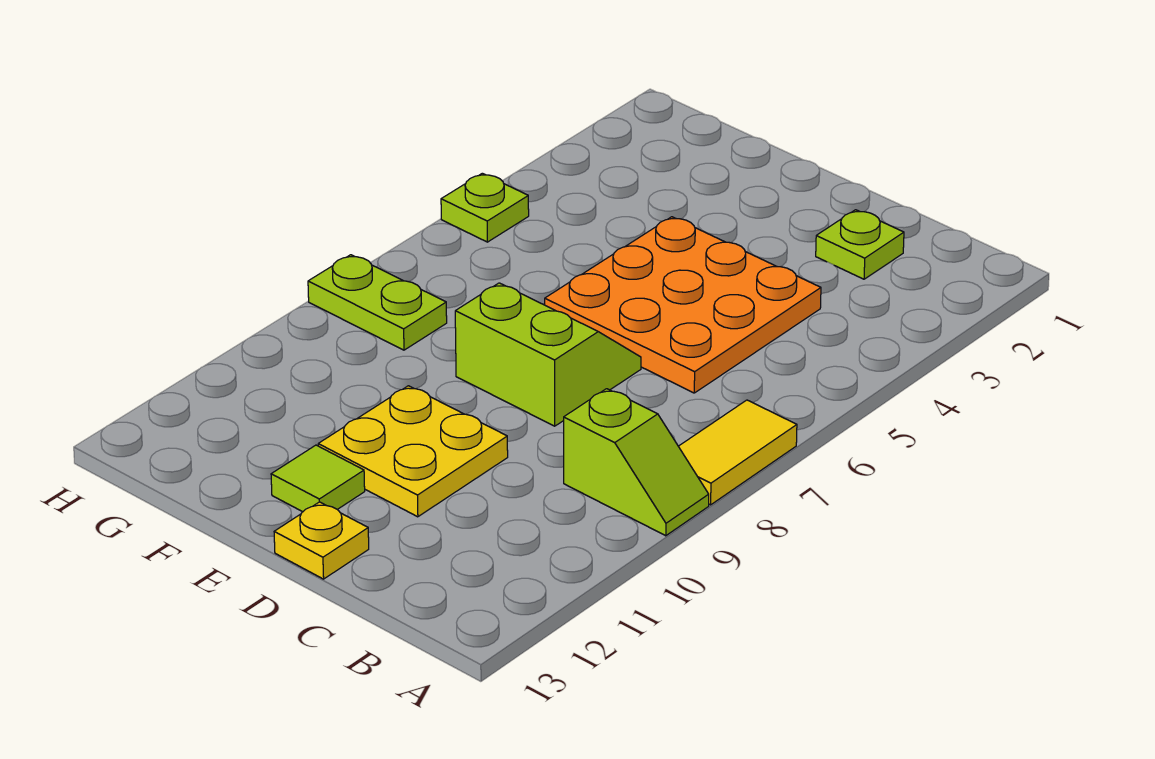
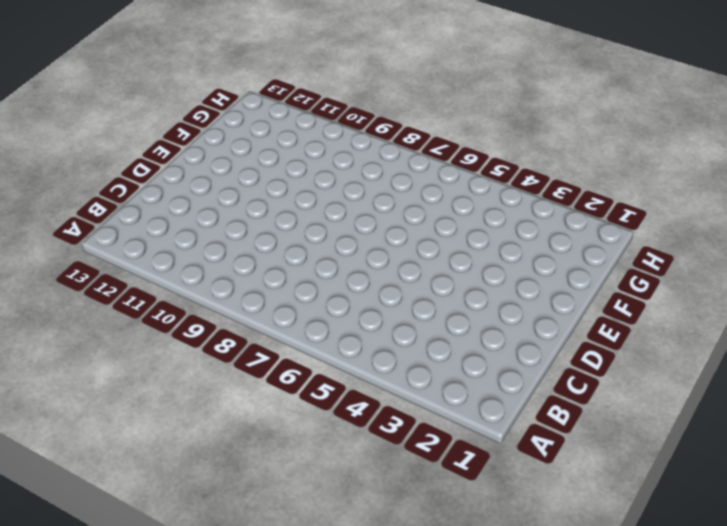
none -> yellow 1x2 tile [678,400,797,505]
none -> lime 1x2 slope [564,389,709,536]

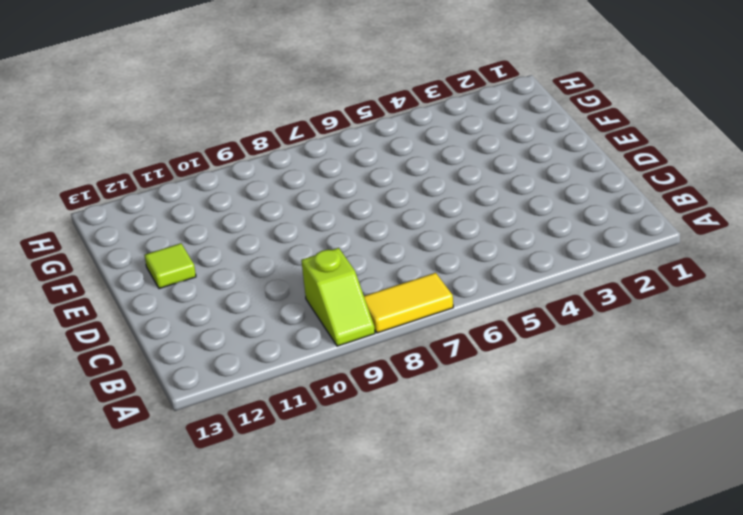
none -> lime 1x1 plate [816,210,904,279]
none -> orange 3x3 plate [545,217,821,393]

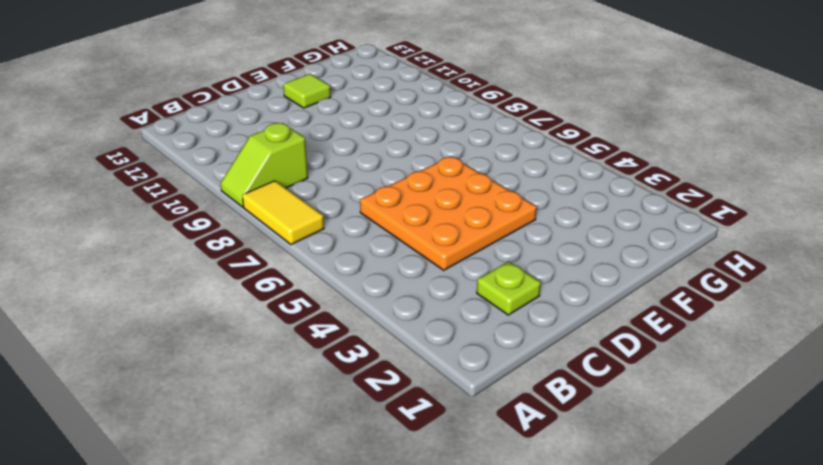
none -> lime 2x2 slope [455,283,641,426]
none -> yellow 2x2 plate [318,386,508,517]

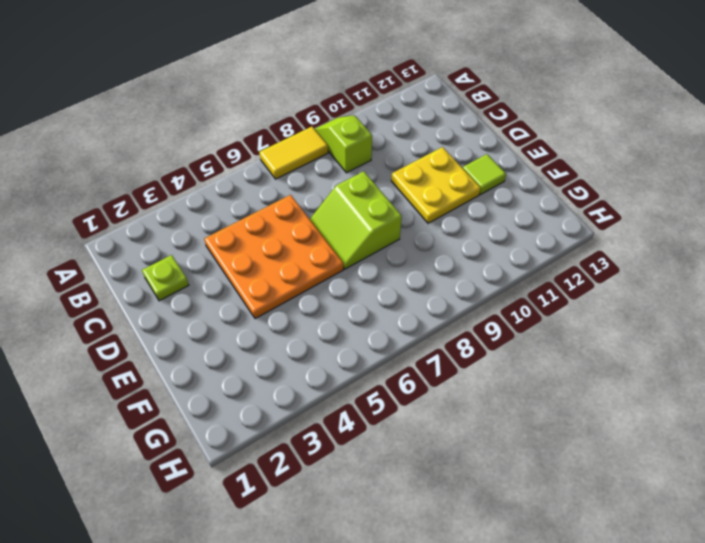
none -> yellow 1x1 plate [274,502,369,579]
none -> lime 1x2 plate [308,255,447,350]

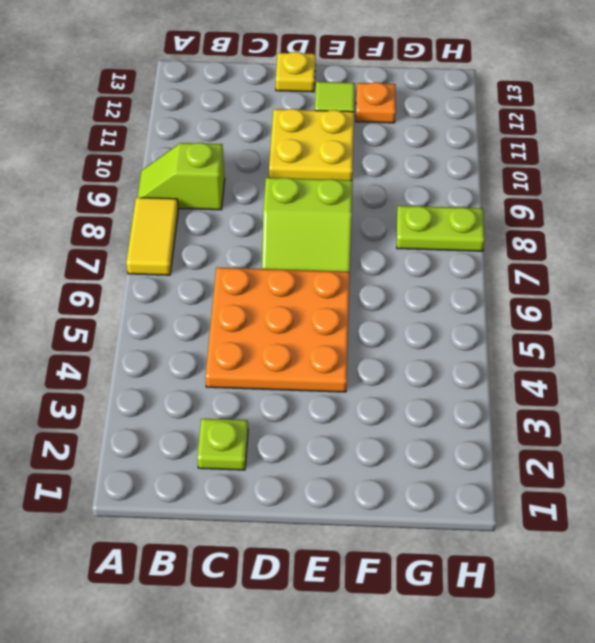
orange 1x1 plate [356,82,396,123] -> none
none -> lime 1x1 plate [441,173,529,242]

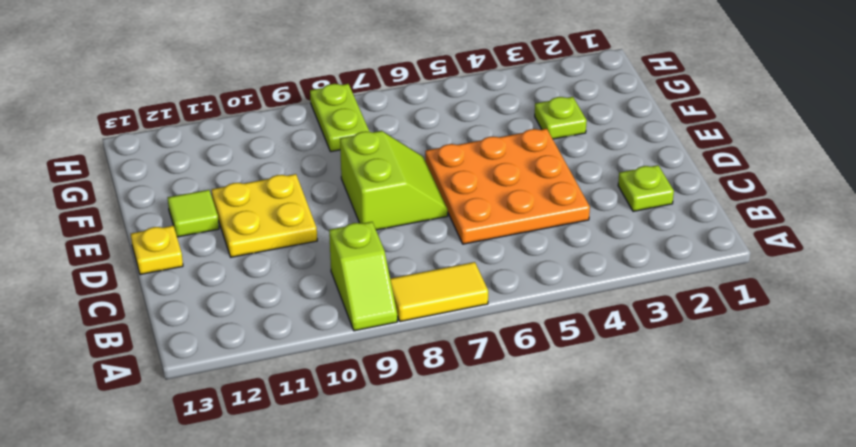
lime 1x1 plate [535,97,587,139] -> lime 1x1 plate moved to [441,173,529,242]

